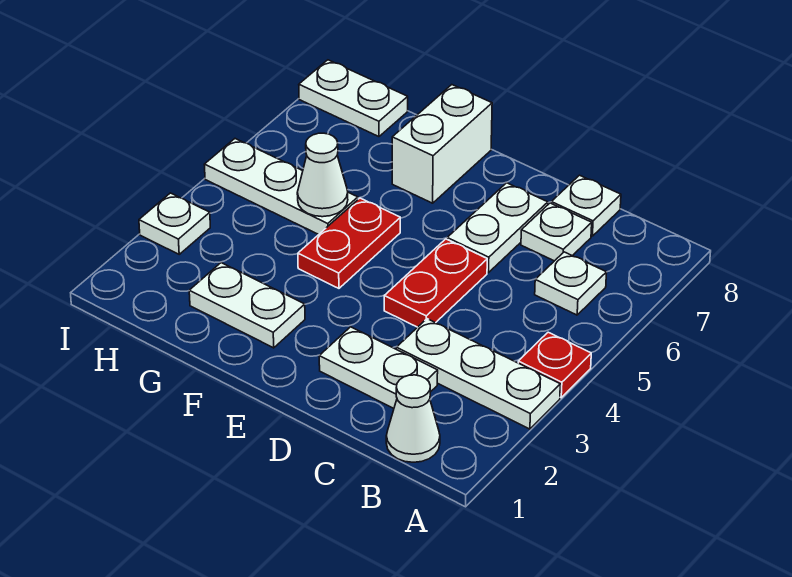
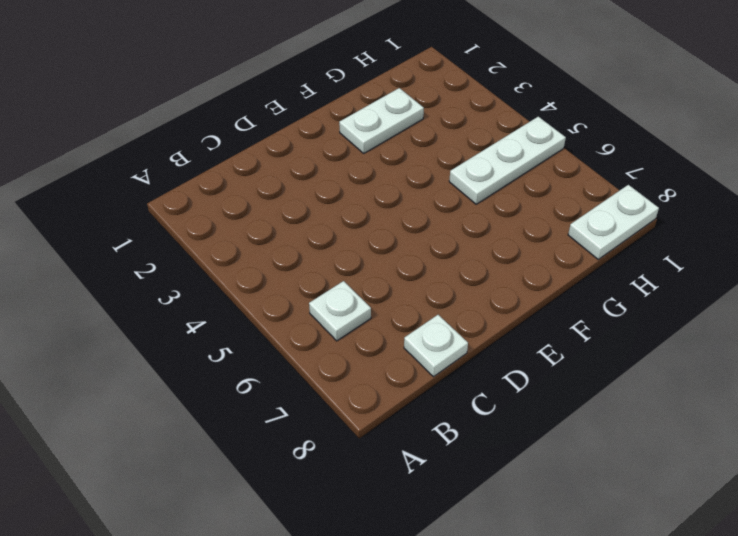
none -> white 1x3 plate [396,319,560,429]
none -> red 1x1 plate [518,332,591,398]
none -> white 1x1 cone [386,375,440,462]

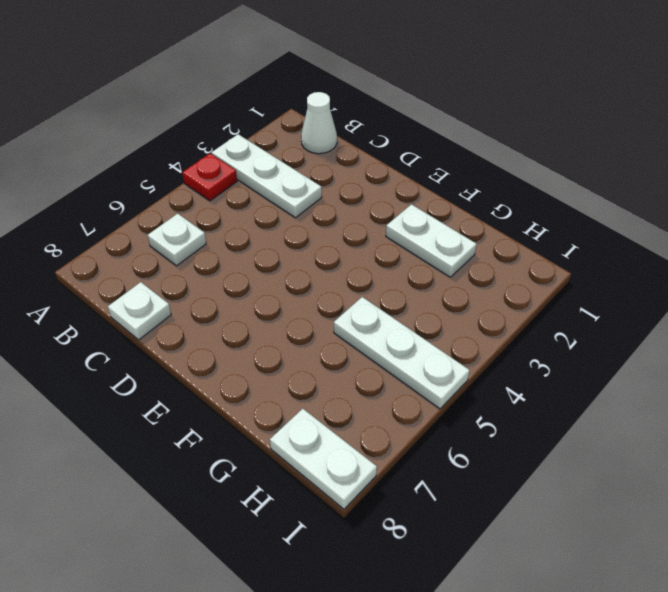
none -> white 1x2 plate [319,327,438,408]
none -> white 1x1 plate [521,203,592,261]
none -> red 1x2 plate [384,239,487,327]

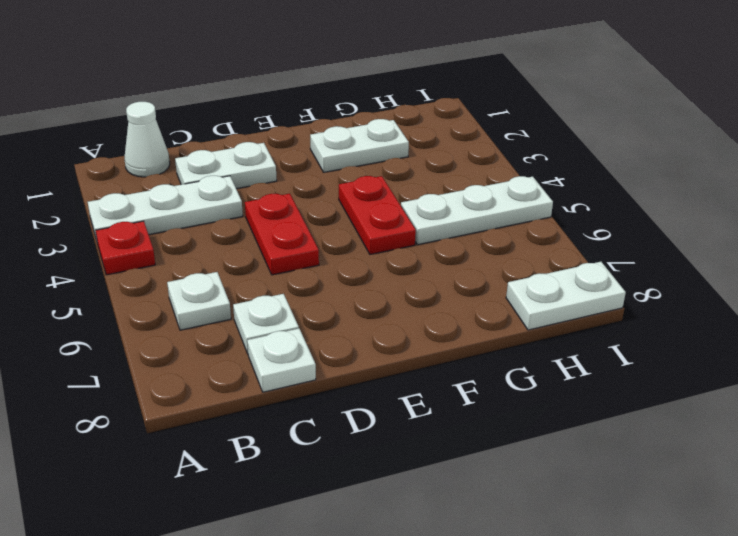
none -> white 1x2 plate [447,183,548,273]
none -> white 1x2 brick [392,85,492,203]
none -> white 1x1 plate [139,193,210,254]

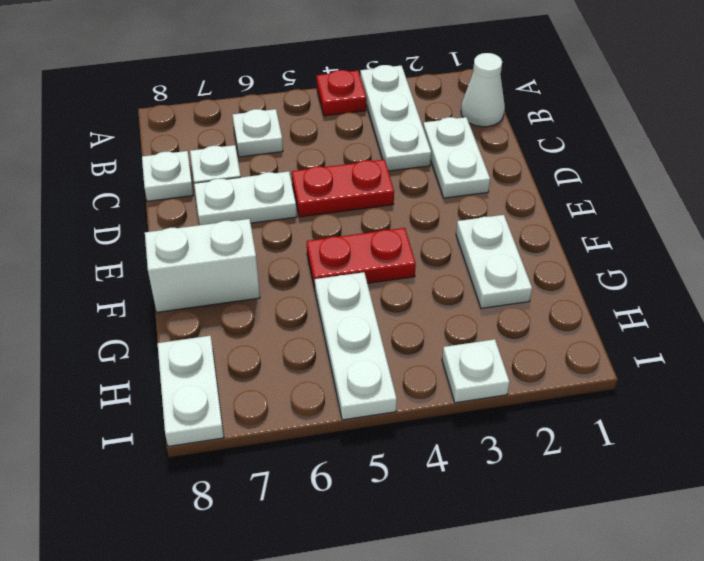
none -> white 1x1 cone [297,133,348,217]

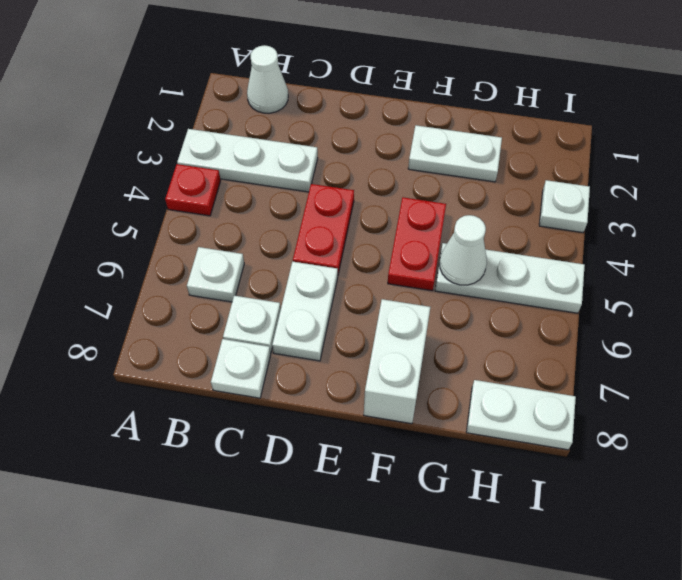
none -> white 1x2 plate [319,327,438,408]

